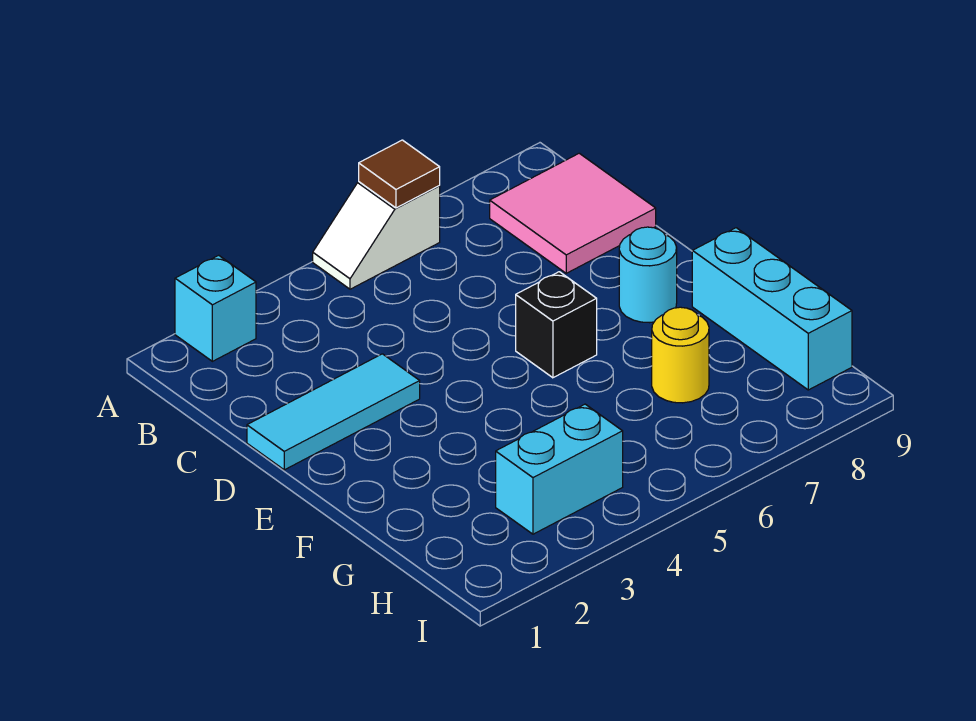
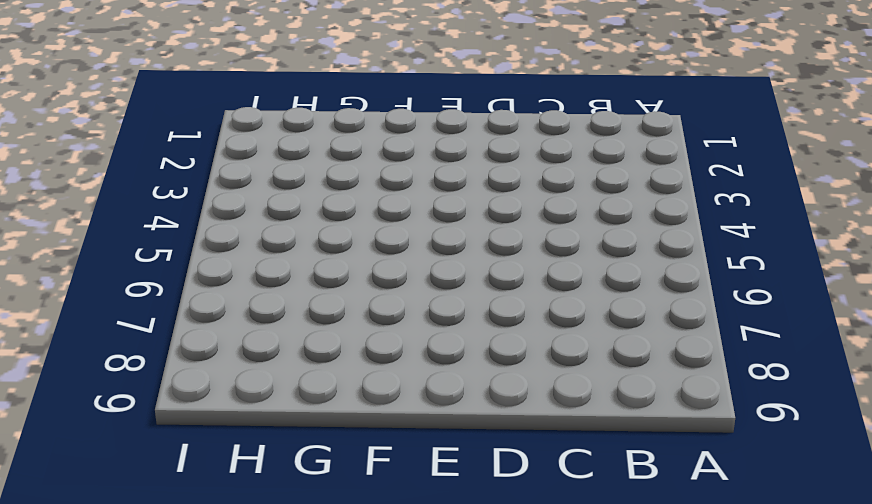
none -> cyan 1x1 brick [175,255,256,361]
none -> white 1x2 slope [313,182,440,289]

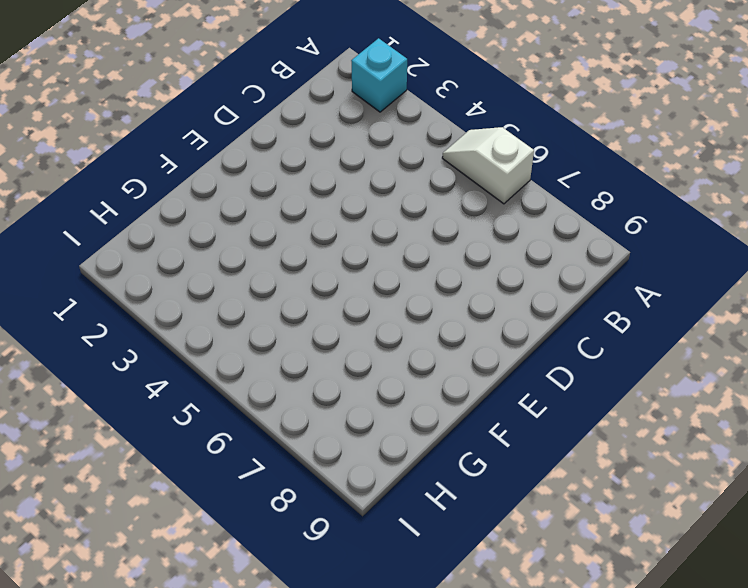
none -> pink 2x2 tile [490,153,656,273]
none -> cyan 1x3 tile [247,354,420,470]

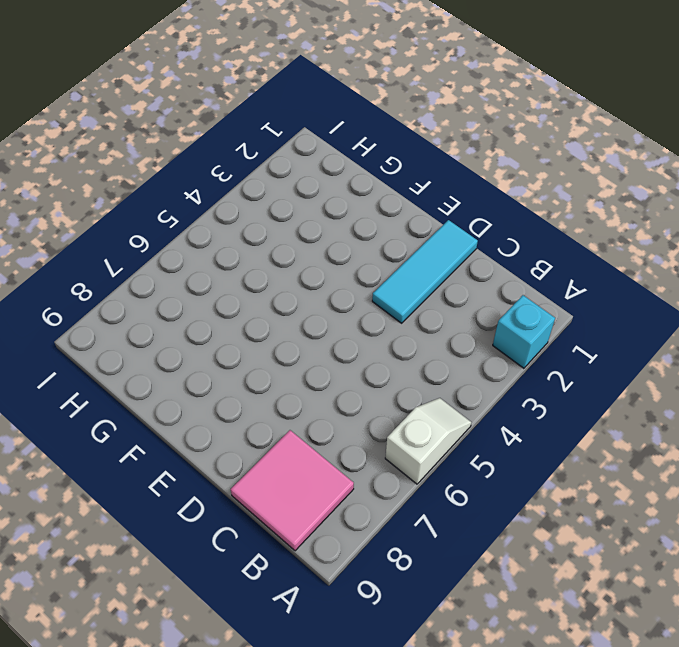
none -> black 1x1 brick [516,272,597,378]
none -> cyan 1x1 round brick [619,227,677,323]

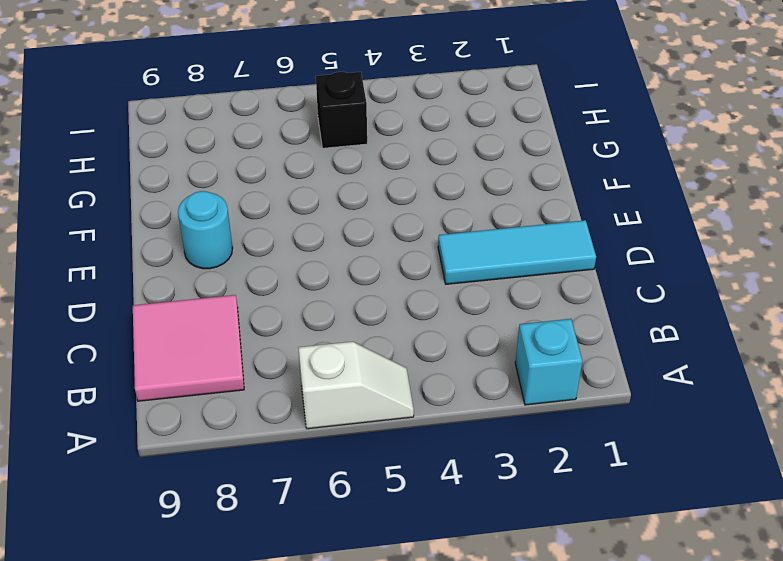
black 1x1 brick [316,72,367,148] -> black 1x1 brick moved to [516,272,597,378]
none -> cyan 1x3 brick [692,228,852,390]
none -> yellow 1x1 round brick [652,307,709,403]

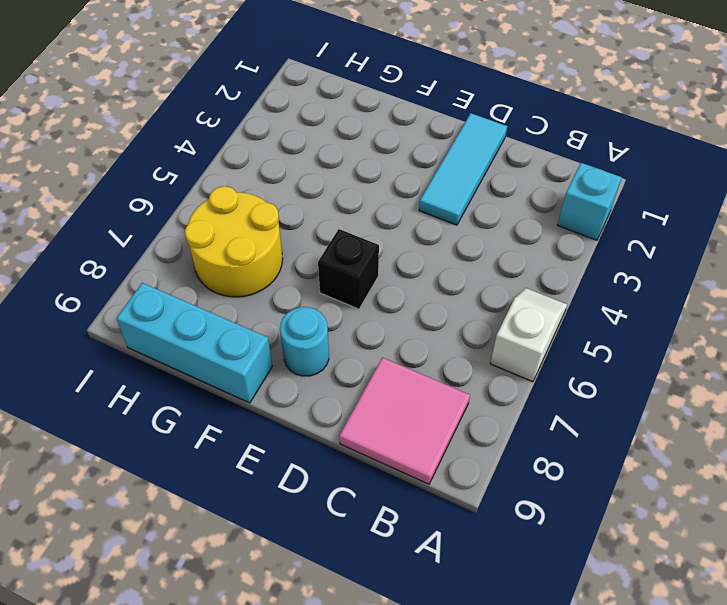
yellow 2x2 round brick [185,186,283,297] -> yellow 1x1 round brick [652,307,709,403]
none -> cyan 1x2 brick [496,404,623,534]
none -> brown 1x1 tile [359,140,440,208]

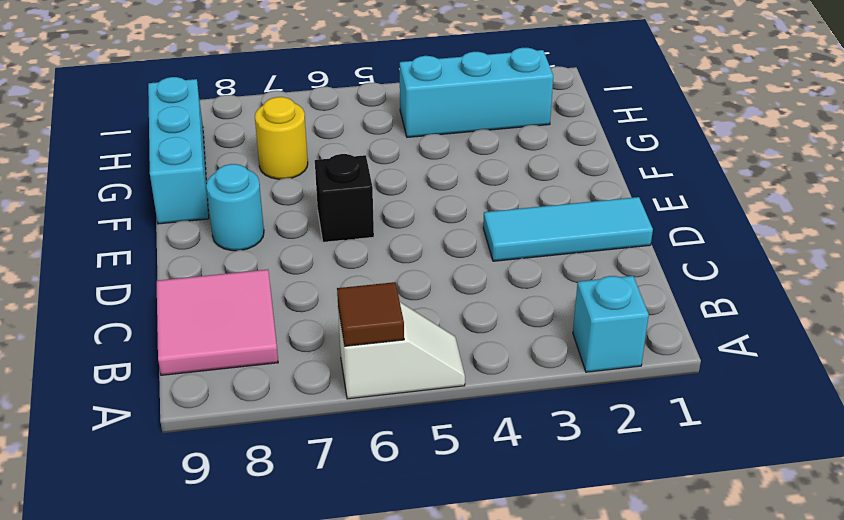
cyan 1x3 brick [400,48,553,137] -> cyan 1x2 brick [496,404,623,534]

